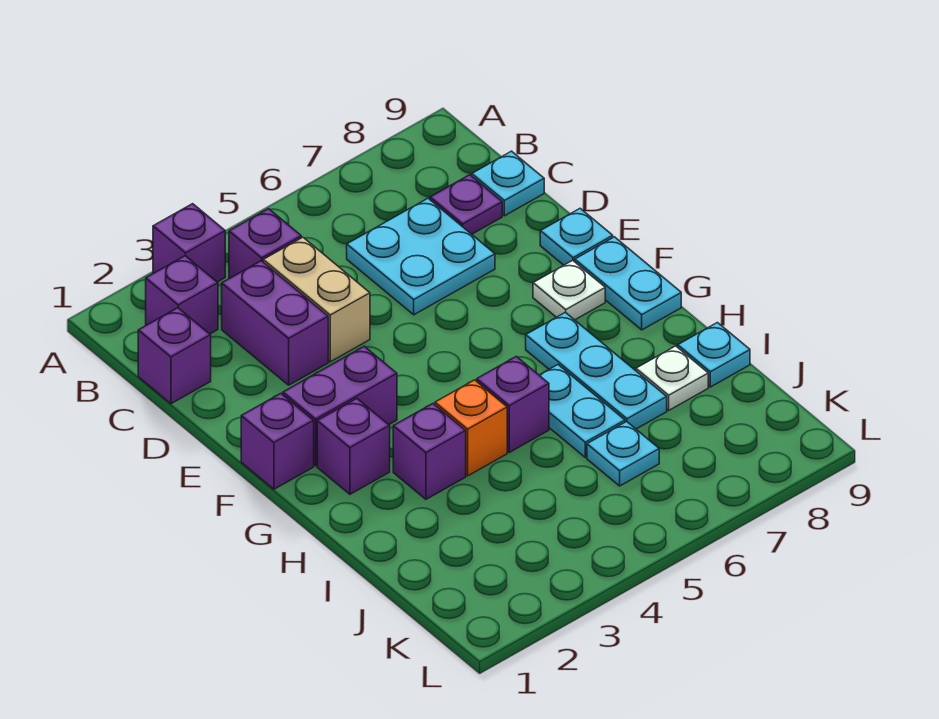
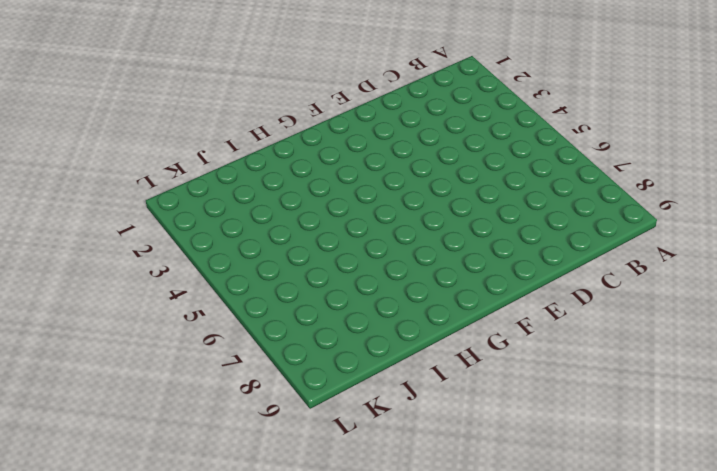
none -> purple 1x1 brick [153,204,225,282]
none -> purple 1x1 brick [146,256,218,334]
none -> purple 1x1 brick [229,209,301,278]

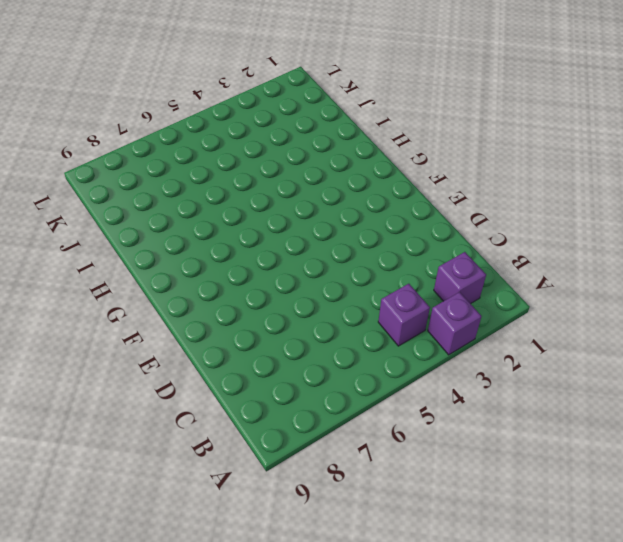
none -> purple 1x1 brick [138,308,211,404]
none -> purple 1x2 brick [222,261,328,385]
none -> tan 1x2 brick [263,237,370,362]

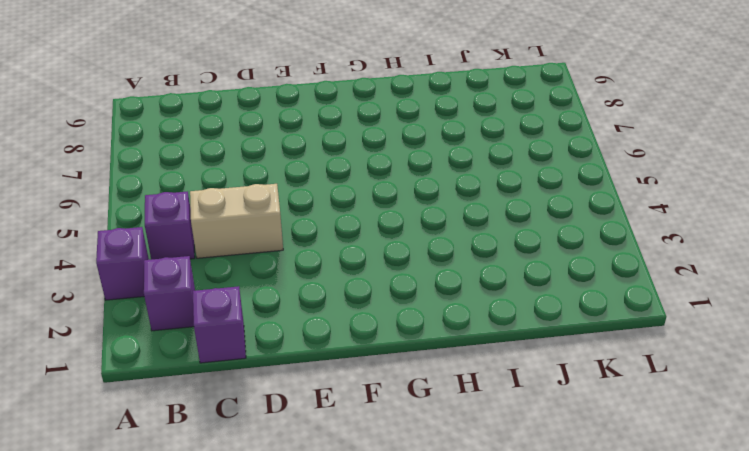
none -> purple 1x2 brick [222,261,328,385]
none -> cyan 2x2 plate [347,198,495,315]
none -> purple 1x1 plate [430,175,502,234]

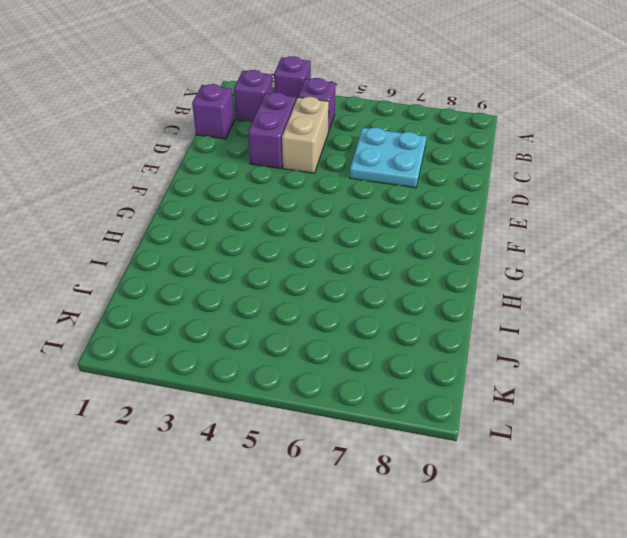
none -> purple 1x1 plate [430,175,502,234]
none -> cyan 1x1 plate [472,151,544,216]
none -> cyan 1x1 plate [540,209,613,265]

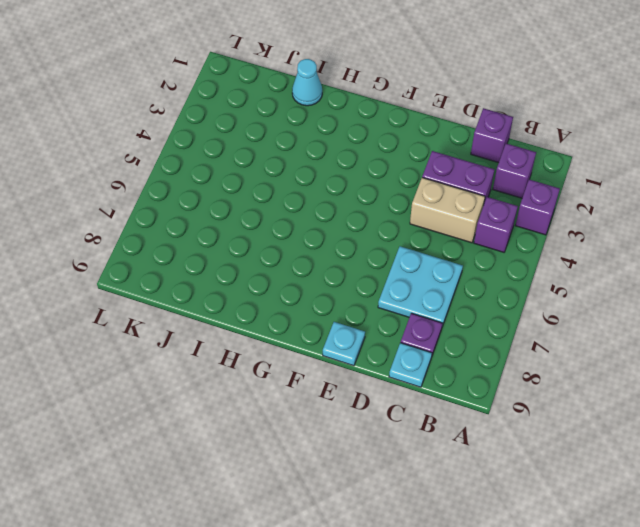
cyan 1x1 cone [292,59,322,106] -> none
none -> purple 1x1 brick [241,393,314,489]
none -> purple 1x2 brick [283,346,397,466]
none -> white 1x1 plate [533,260,605,320]

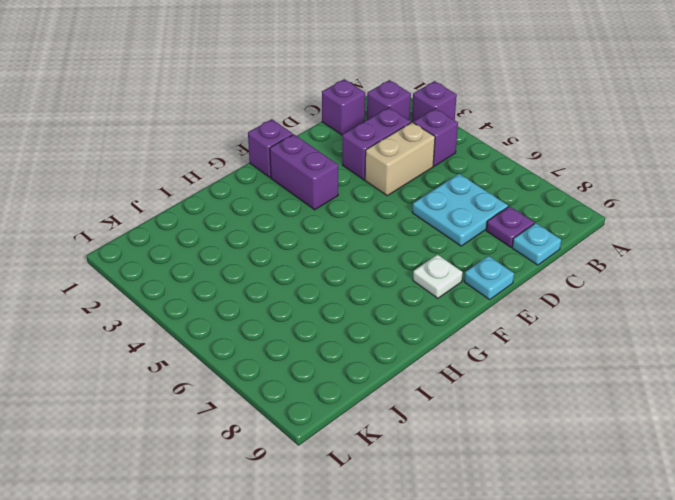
none -> cyan 1x2 plate [575,237,681,330]
none -> purple 1x1 brick [317,399,390,494]
none -> cyan 1x3 plate [526,312,667,429]

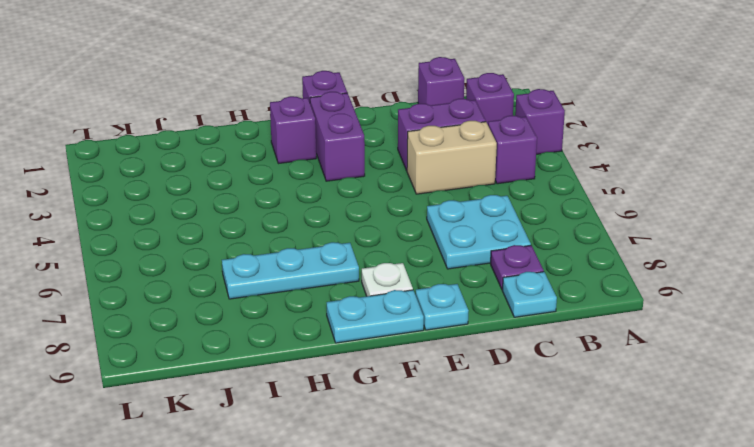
none -> purple 1x1 brick [393,404,466,499]
none -> orange 1x1 brick [435,380,507,476]
none -> purple 1x1 brick [477,356,549,452]

